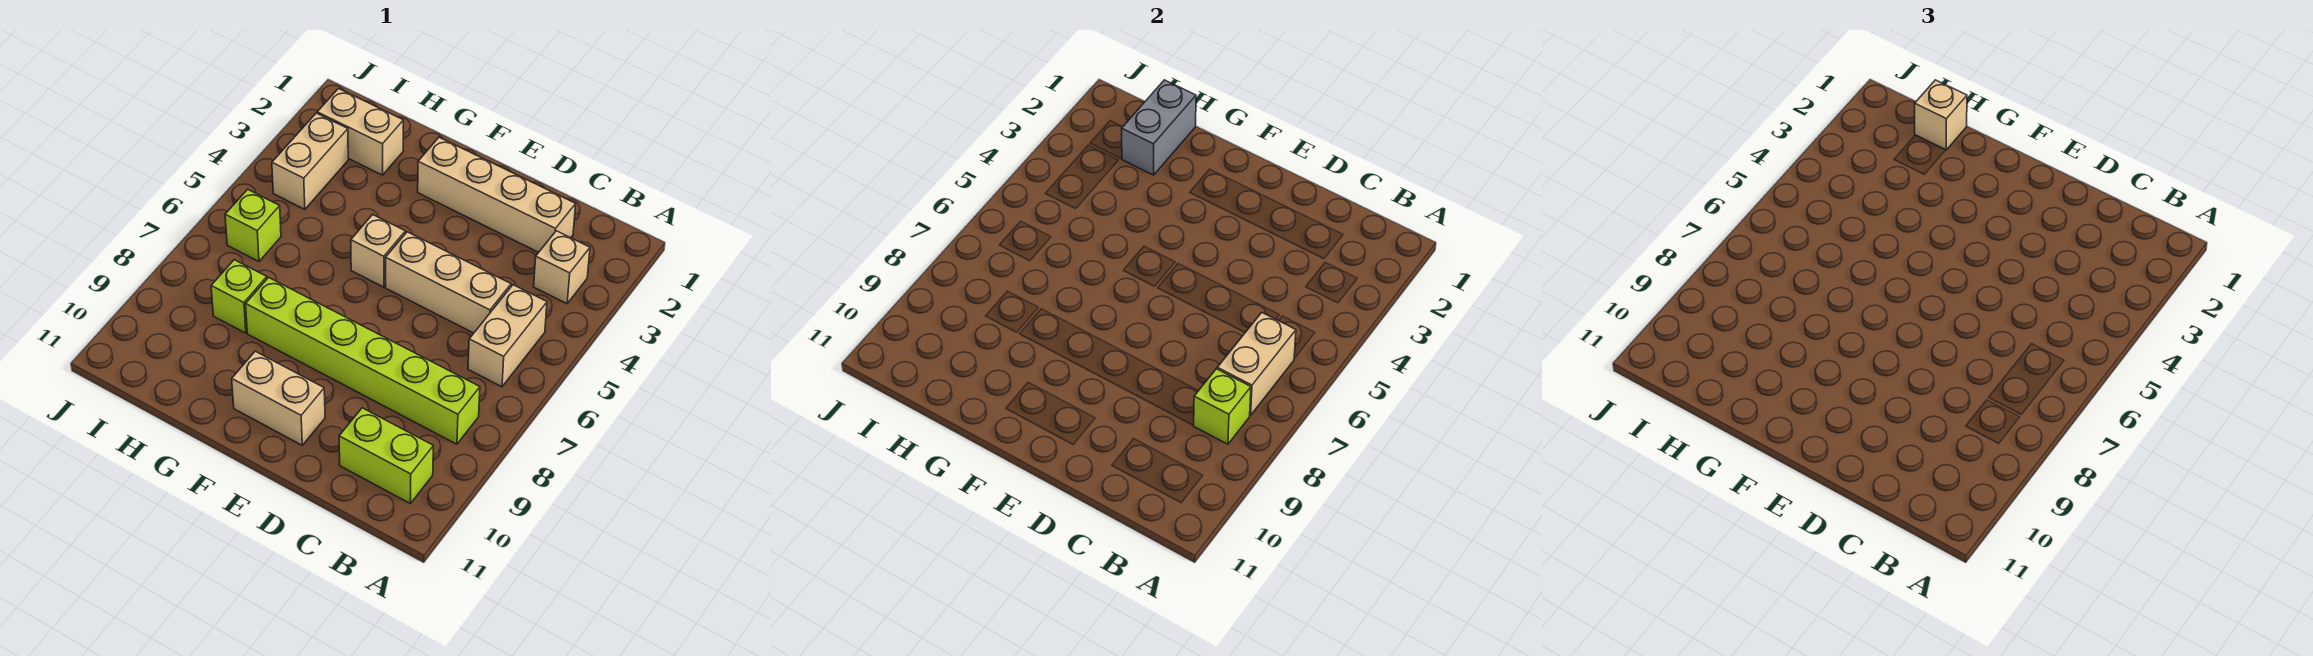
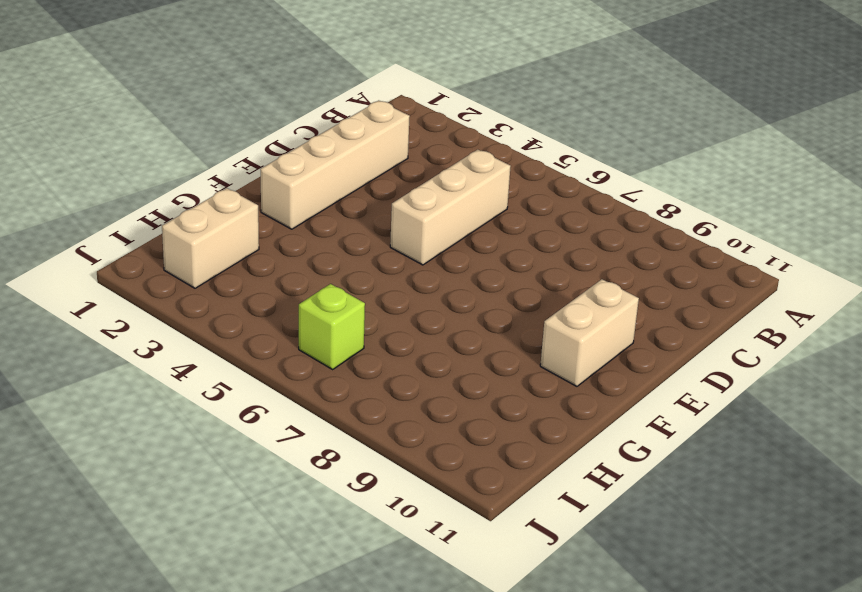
none -> tan 1x1 brick [534,231,590,304]
none -> tan 1x2 brick [468,285,547,387]
none -> lime 1x6 brick [246,278,480,444]

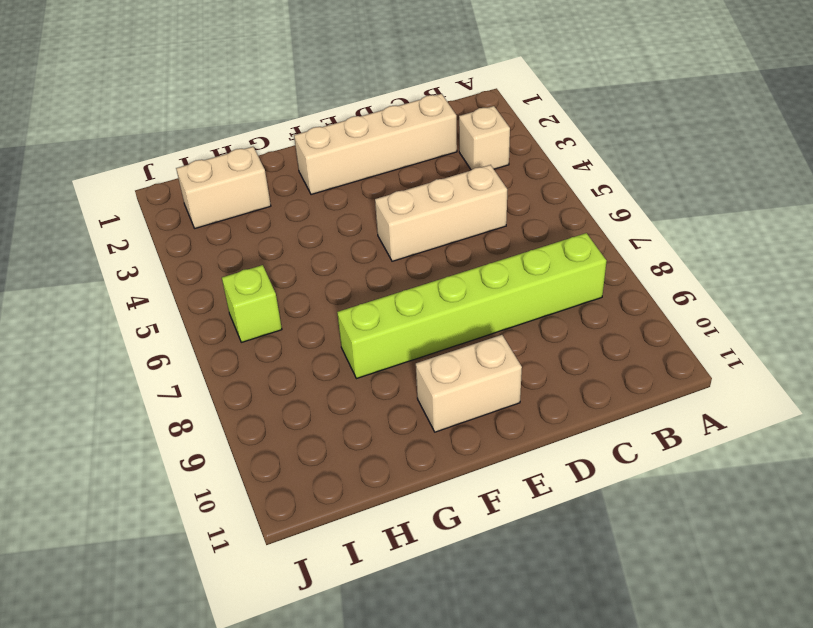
none -> tan 1x2 brick [468,285,547,387]
none -> lime 1x2 brick [339,408,433,503]
none -> tan 1x1 brick [351,215,405,287]

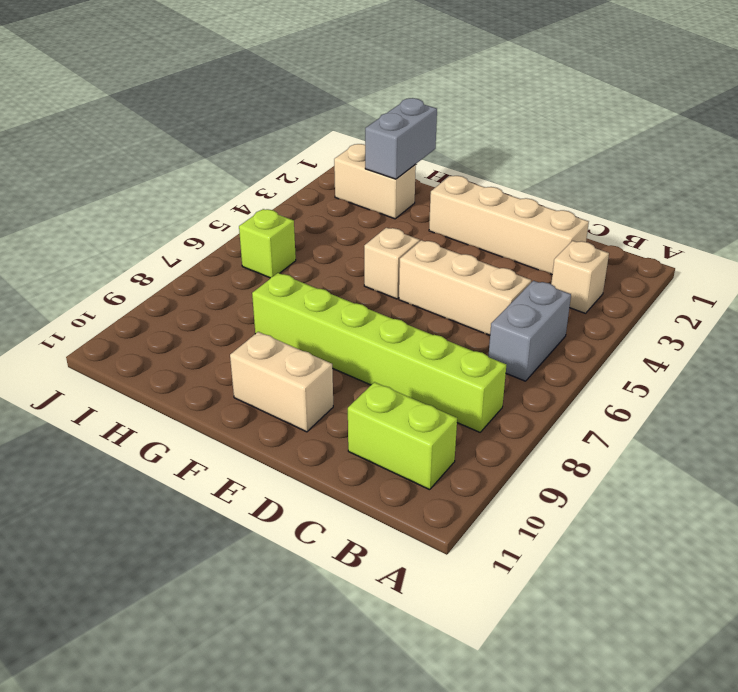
grey 1x2 brick [488,281,571,381] -> tan 1x2 brick [468,285,547,387]
none -> lime 1x1 brick [211,260,267,333]
none -> tan 1x2 brick [272,113,348,209]
none -> tan 1x2 brick [1217,312,1296,415]

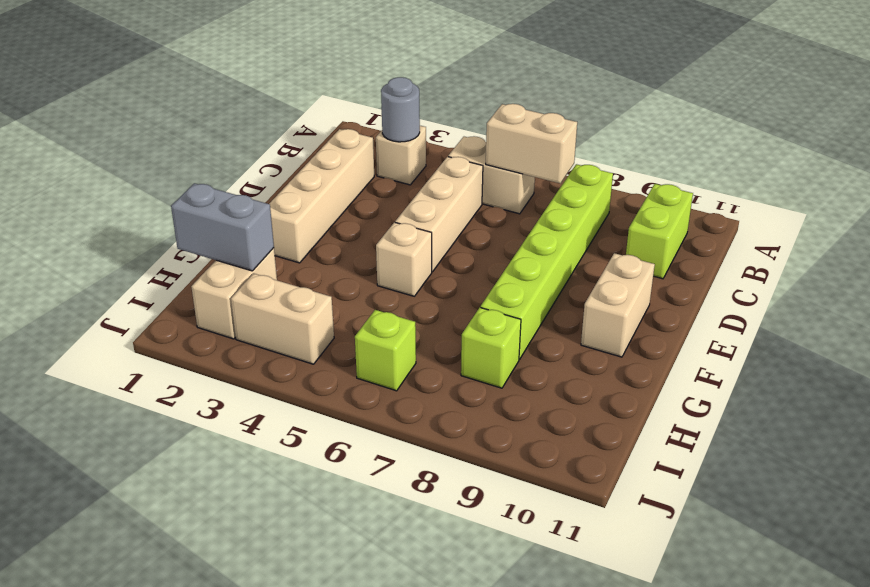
grey 1x1 round brick [381,77,420,142] -> none
none -> lime 1x1 brick [1193,369,1251,444]
none -> tan 1x1 brick [1915,80,1967,150]

